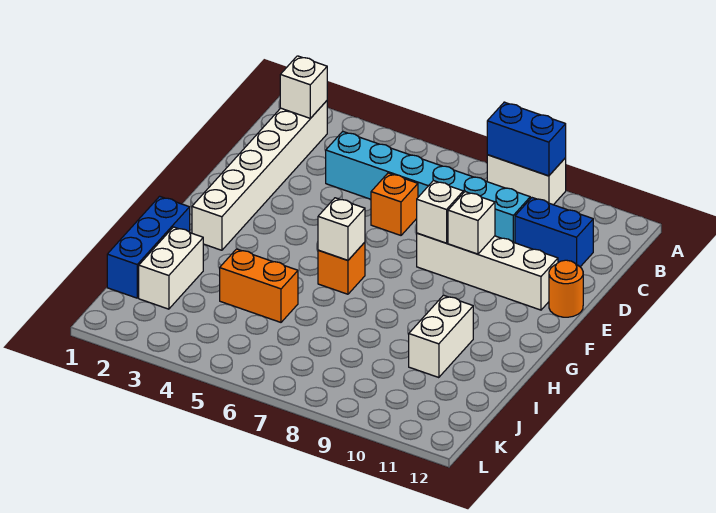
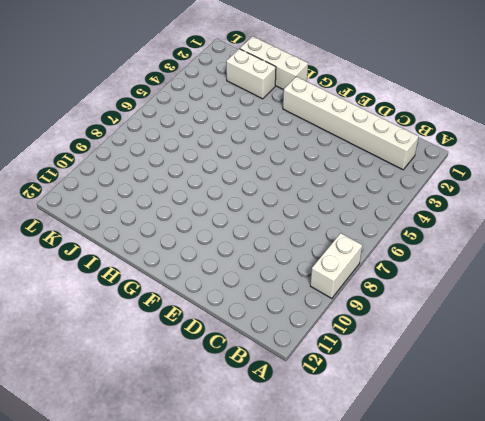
white 1x3 brick [240,36,308,90] -> blue 1x3 brick [107,196,190,298]
none -> cyan 1x6 brick [326,132,530,243]
none -> blue 1x2 brick [515,198,593,267]
none -> orange 1x1 brick [371,173,418,235]

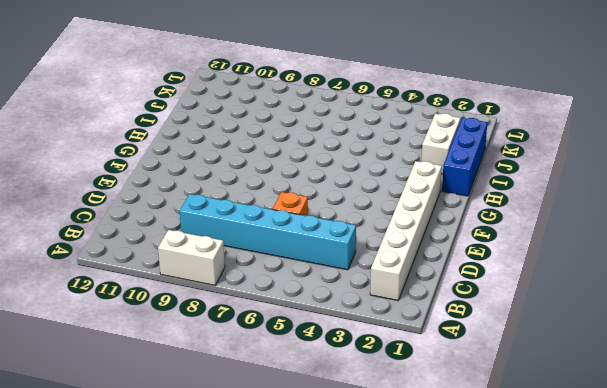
none -> blue 1x2 brick [515,198,593,267]
none -> white 1x4 brick [417,233,558,310]
none -> orange 1x1 round brick [549,260,583,317]

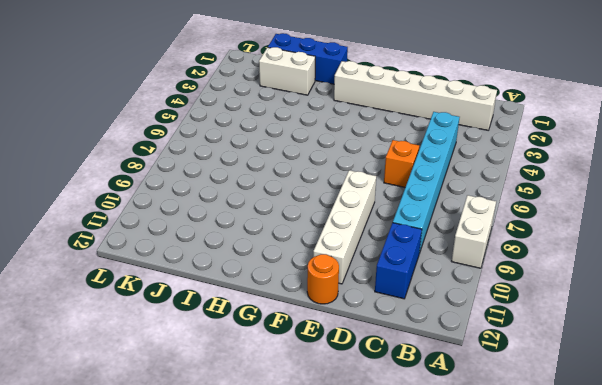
none -> orange 1x1 brick [318,242,365,294]
none -> white 1x2 brick [409,295,473,378]
none -> orange 1x2 brick [220,249,298,322]

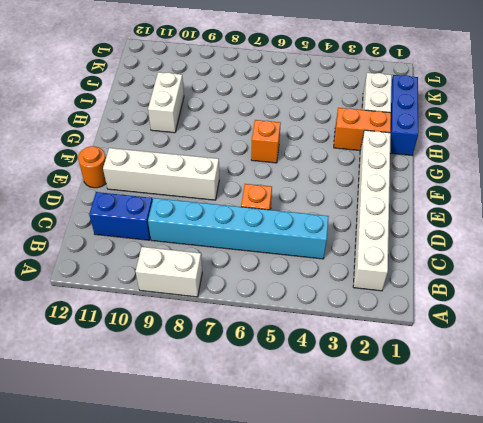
orange 1x2 brick [334,108,391,150] -> orange 1x2 brick moved to [220,249,298,322]
none -> blue 1x2 brick [487,102,566,176]
none -> white 1x1 brick [280,56,327,118]
none -> white 1x1 brick [417,181,463,243]

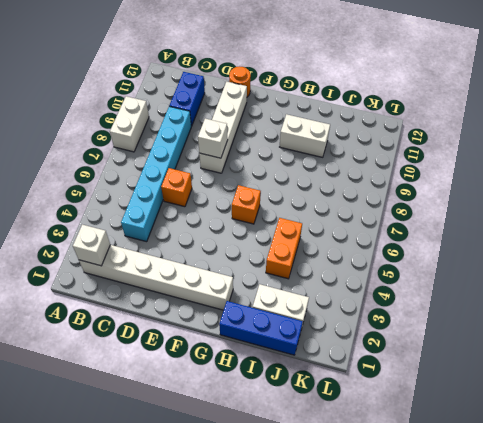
none -> blue 1x2 brick [487,102,566,176]
none -> white 1x1 brick [448,192,495,254]
none -> white 1x1 brick [318,198,365,260]

